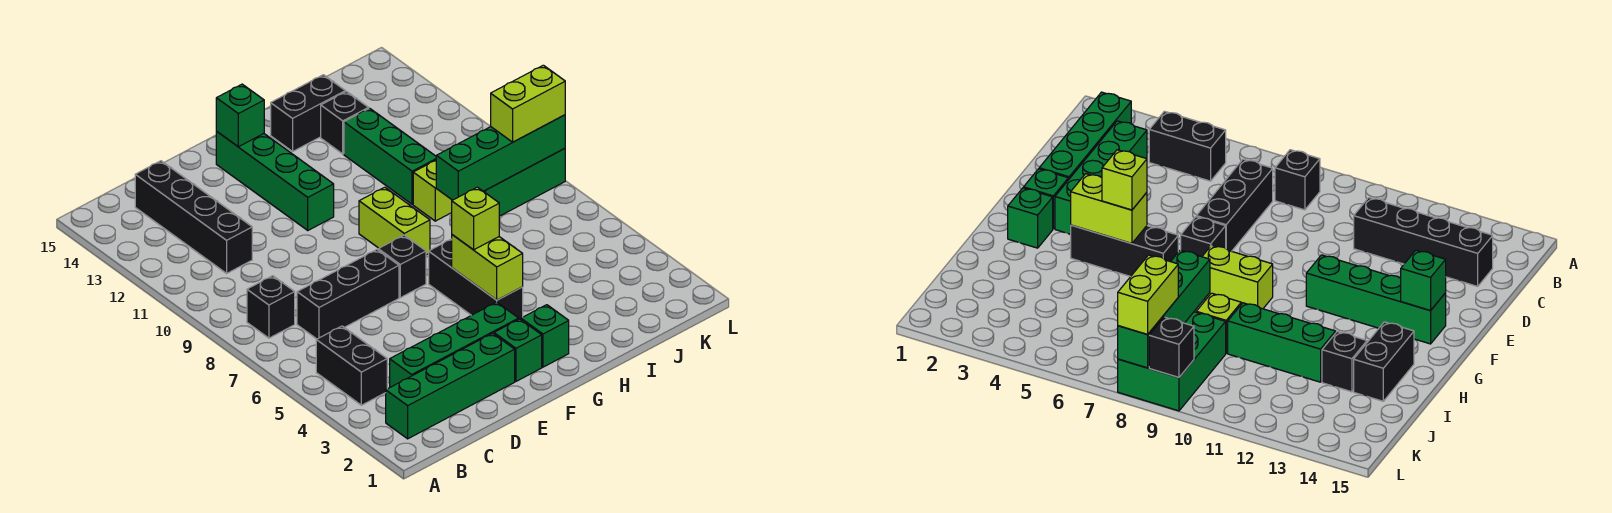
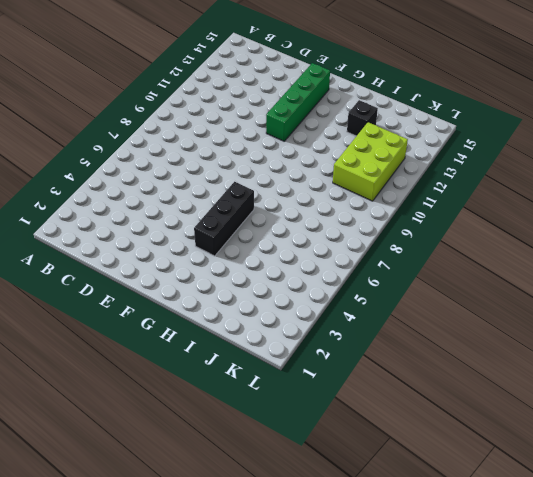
lime 2x3 brick [333,122,408,201] -> none
none -> green 1x4 brick [386,333,515,439]
none -> black 1x2 brick [316,326,387,405]
none -> black 1x1 brick [247,276,295,338]

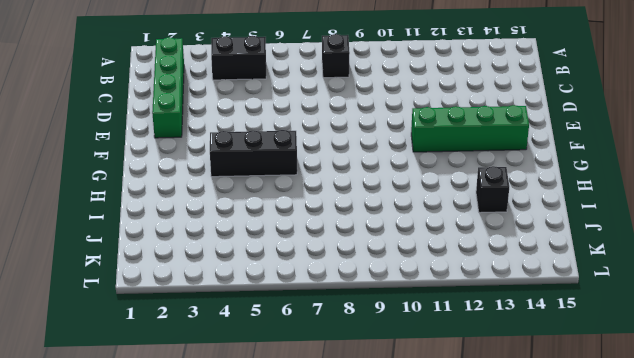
none -> green 1x4 brick [390,302,519,387]
none -> black 1x3 brick [297,250,399,339]
none -> black 1x4 brick [135,161,252,273]

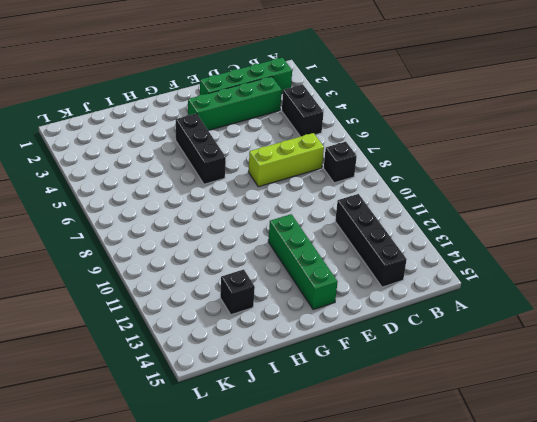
lime 1x3 brick [248,133,324,187] -> black 1x3 brick [297,250,399,339]
none -> green 1x1 brick [494,319,542,381]
none -> black 1x1 brick [378,235,426,298]
none -> green 1x1 brick [521,305,569,367]

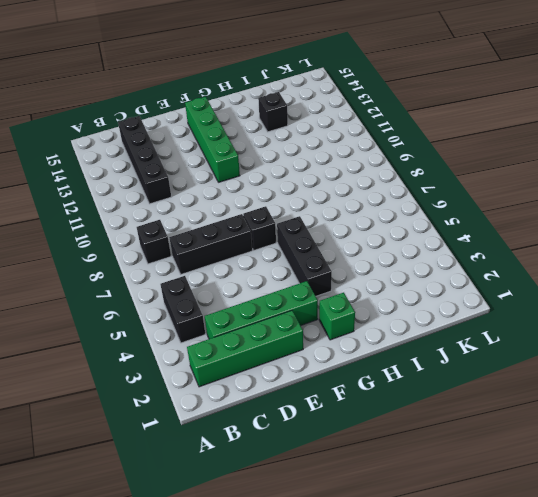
none -> green 1x1 brick [494,319,542,381]
none -> lime 1x2 brick [359,187,430,255]
none -> black 1x2 brick [271,75,345,151]

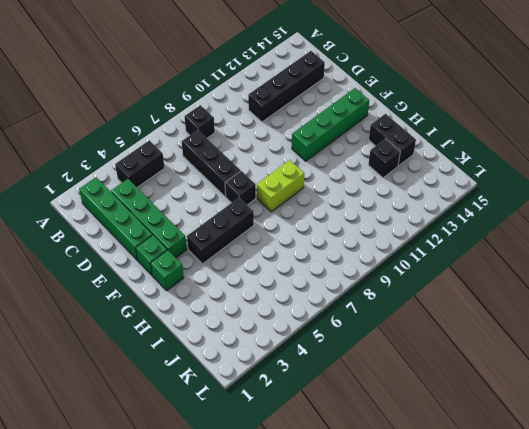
none -> lime 1x1 brick [413,160,452,221]
none -> green 1x3 brick [344,108,436,204]
none -> green 2x3 brick [483,149,565,216]

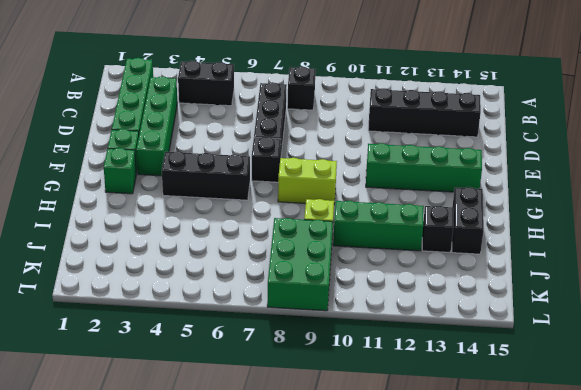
none -> green 1x1 brick [216,84,264,147]
none -> lime 1x2 brick [452,235,523,300]
none -> green 1x4 brick [436,115,565,200]

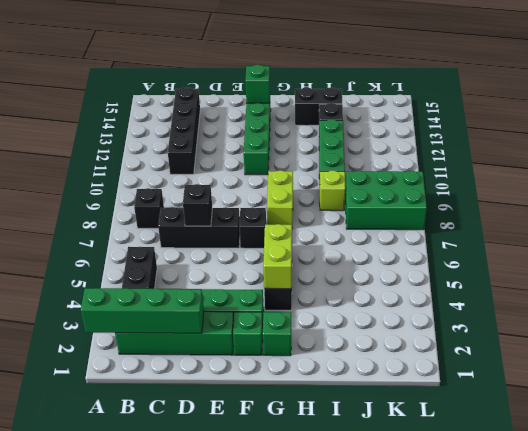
green 1x4 brick [81,288,204,333] -> green 1x4 brick moved to [436,115,565,200]
black 1x1 brick [183,184,212,226] -> black 1x1 brick moved to [1149,317,1194,377]
none -> lime 1x1 brick [452,187,499,250]
none -> lime 1x2 brick [491,65,565,142]

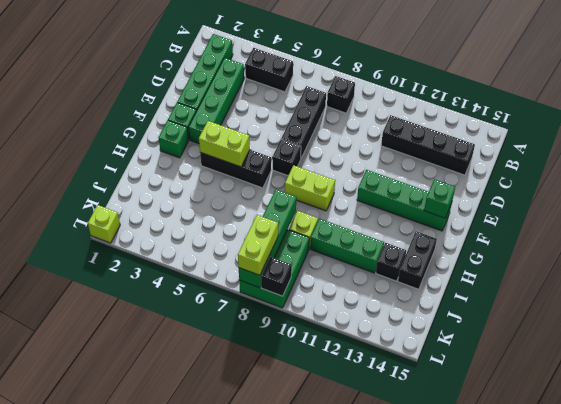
lime 1x1 brick [88,205,120,243] -> lime 1x1 brick moved to [452,187,499,250]

